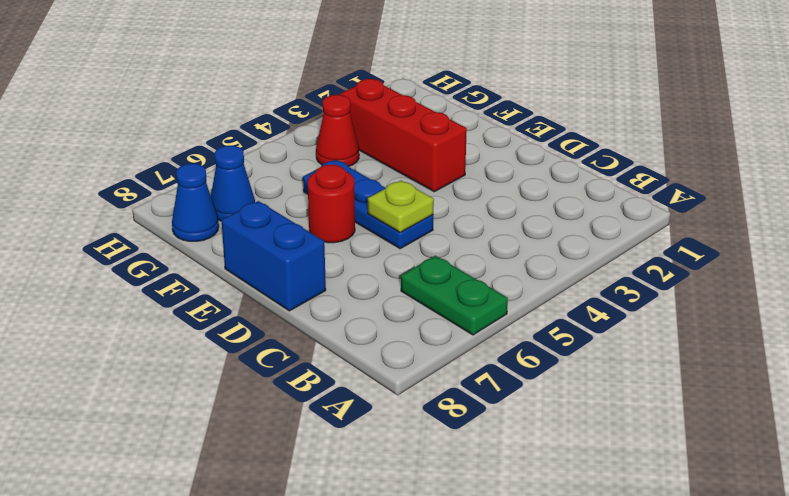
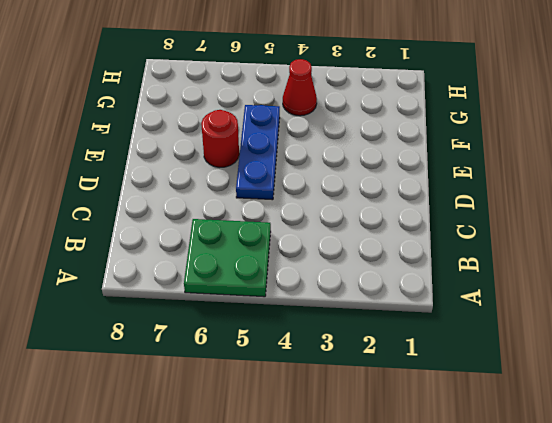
green 2x2 plate [184,219,271,297] -> green 1x2 plate [401,256,508,335]
none -> blue 1x2 brick [222,201,326,311]
none -> red 1x3 brick [340,79,467,192]

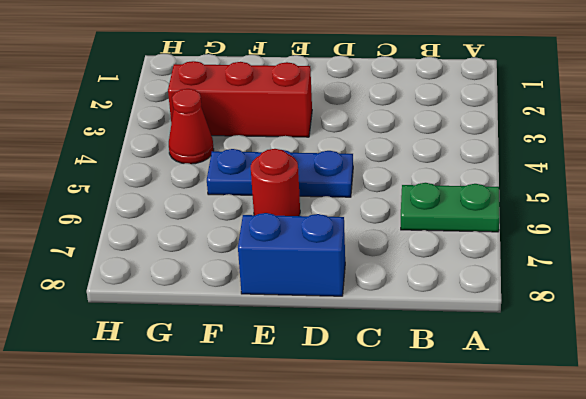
none -> blue 1x1 cone [211,146,255,221]
none -> blue 1x1 cone [172,164,219,241]

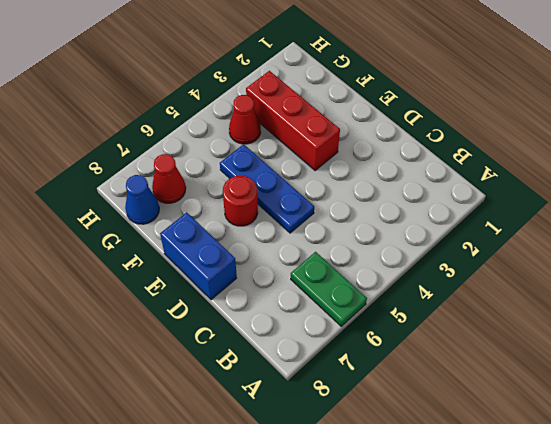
red 1x1 cone [152,154,186,203] -> blue 1x1 cone [211,146,255,221]
none -> lime 1x1 plate [368,181,434,232]

